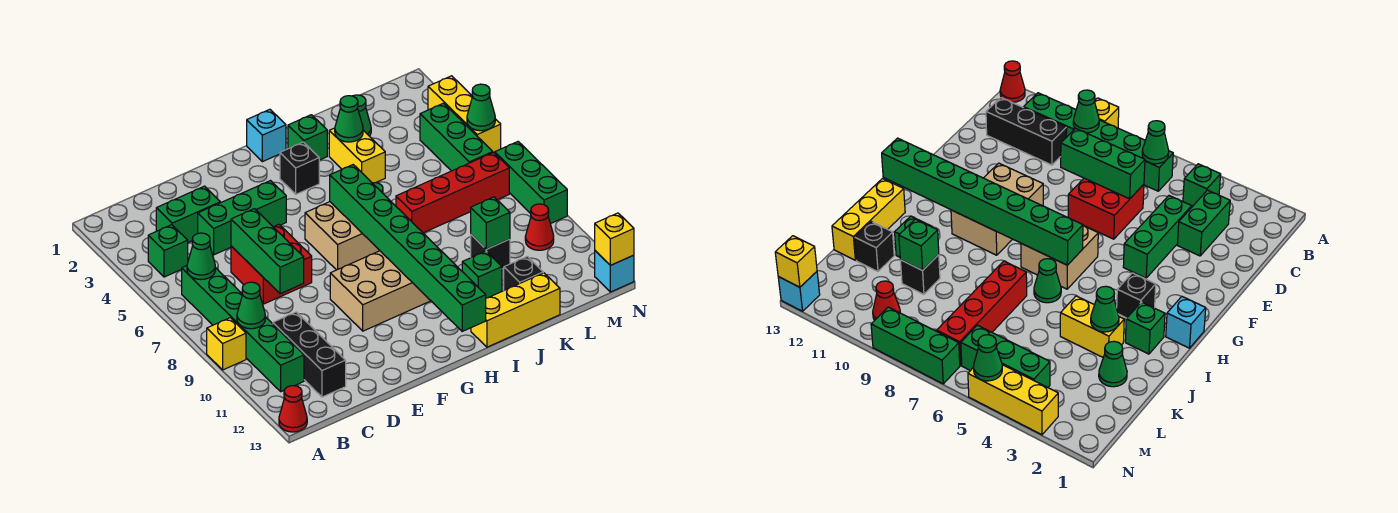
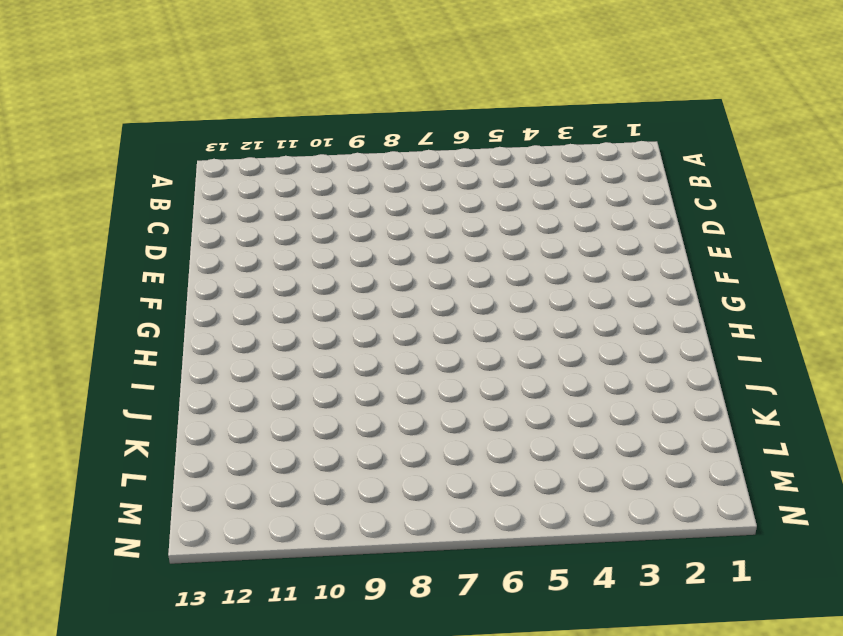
none -> yellow 1x1 brick [207,318,246,370]
none -> red 1x1 cone [279,386,307,432]
none -> green 1x1 brick [148,225,188,277]
none -> green 1x6 brick [182,266,304,392]

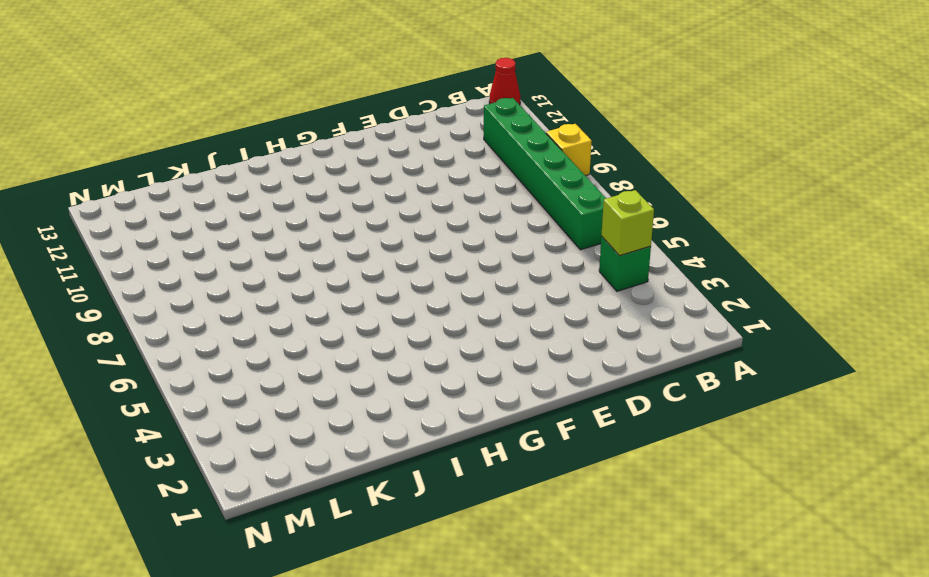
lime 1x1 brick [601,190,654,256] -> none
none -> green 1x2 brick [156,186,220,242]
none -> black 1x3 brick [273,312,346,397]
none -> green 1x3 brick [198,181,286,255]
none -> red 2x2 brick [231,225,312,304]

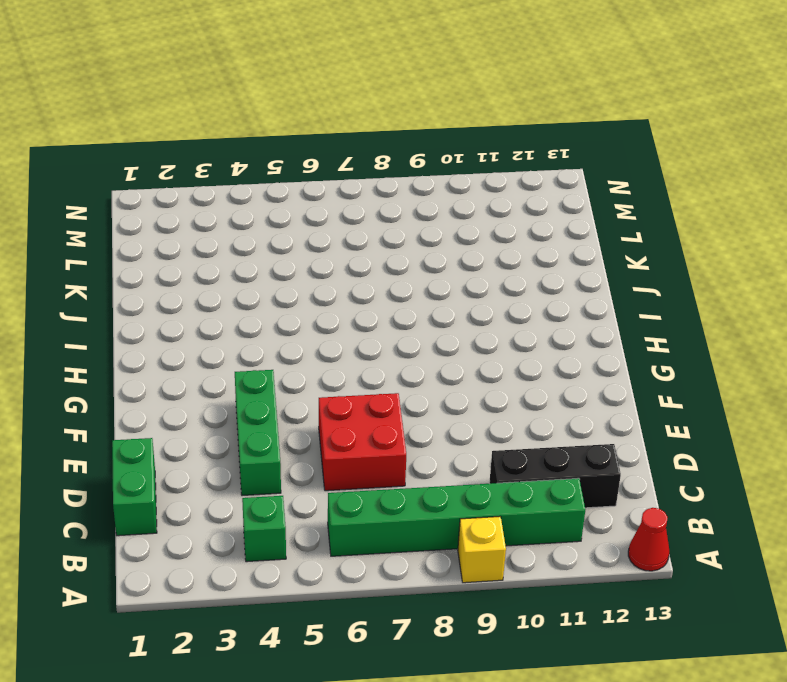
green 1x2 brick [112,438,157,536] -> green 1x2 brick moved to [156,186,220,242]
none -> tan 2x3 brick [330,251,431,331]
none -> tan 2x2 brick [305,202,380,270]
none -> cyan 1x1 brick [247,109,286,162]
none -> black 1x1 brick [280,142,319,194]

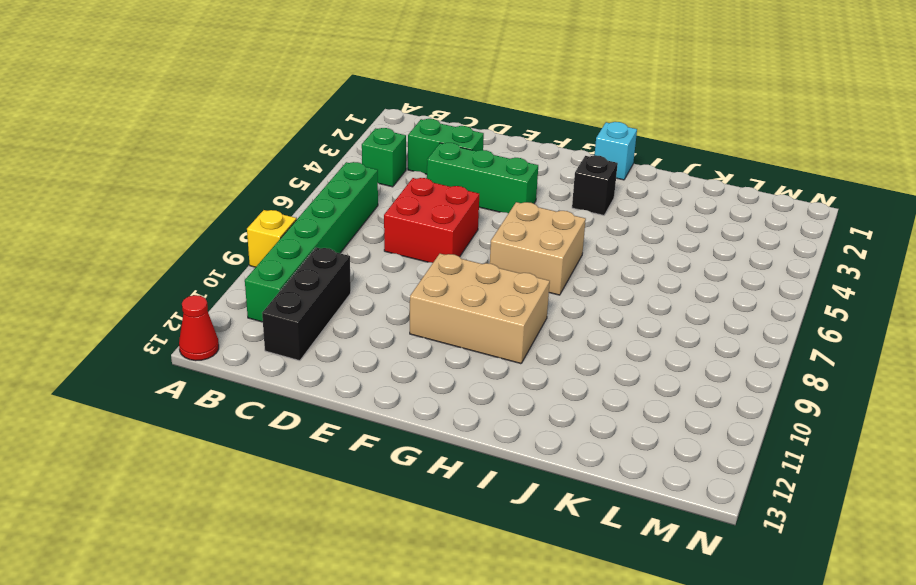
none -> green 1x1 brick [288,115,327,160]
none -> green 1x1 cone [1034,259,1061,303]
none -> yellow 1x3 brick [471,273,560,347]
none -> yellow 1x2 brick [329,128,385,183]

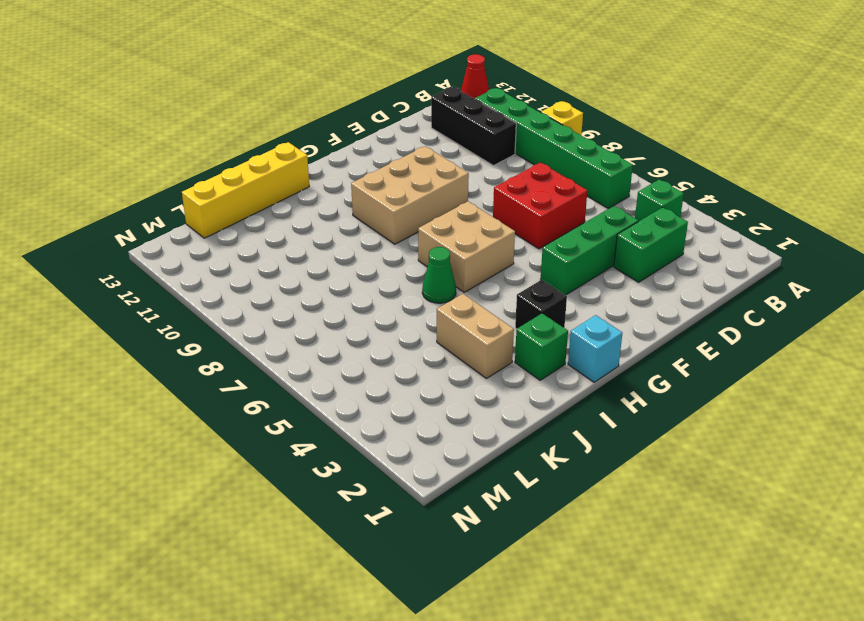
yellow 1x4 brick [182,142,309,238] -> yellow 1x3 brick [471,273,560,347]
tan 1x2 brick [437,294,514,379] -> yellow 1x2 brick [329,128,385,183]
none -> red 1x4 brick [396,152,509,233]
none -> green 1x1 brick [462,251,502,298]
none -> green 1x1 cone [354,95,371,136]
none -> black 1x1 brick [471,235,510,269]

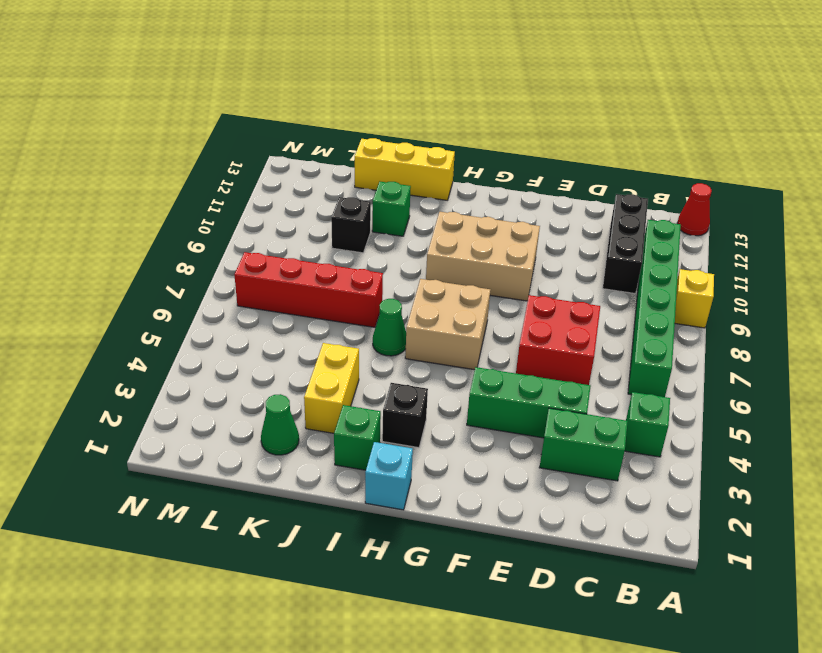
none -> black 1x1 brick [504,256,543,290]
none -> green 1x3 brick [420,103,493,171]
none -> red 1x1 cone [525,204,554,250]
none -> yellow 1x3 brick [428,76,501,153]

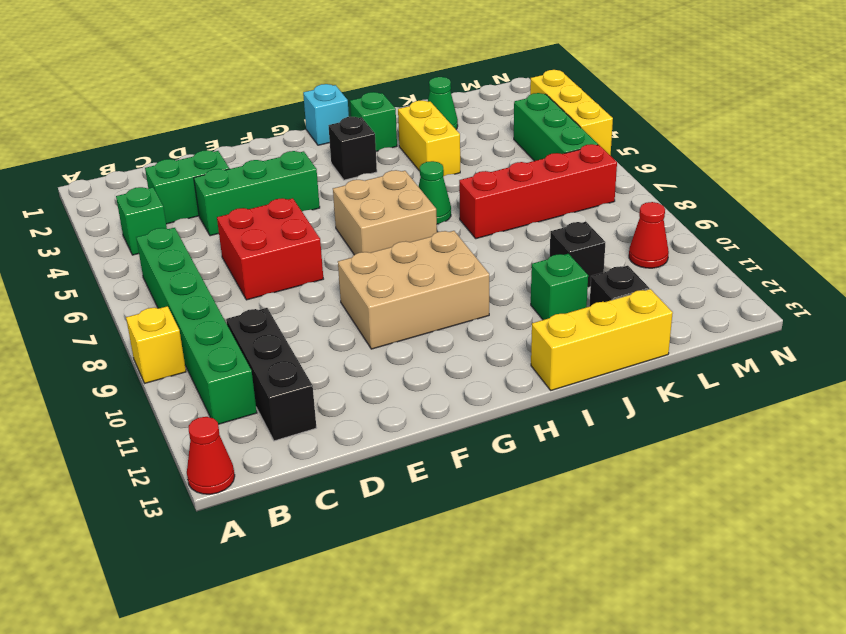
none -> green 1x3 brick [495,142,567,224]
none -> cyan 1x1 brick [595,251,634,292]
none -> green 1x1 cone [187,233,215,280]
none -> green 1x1 cone [237,282,265,329]

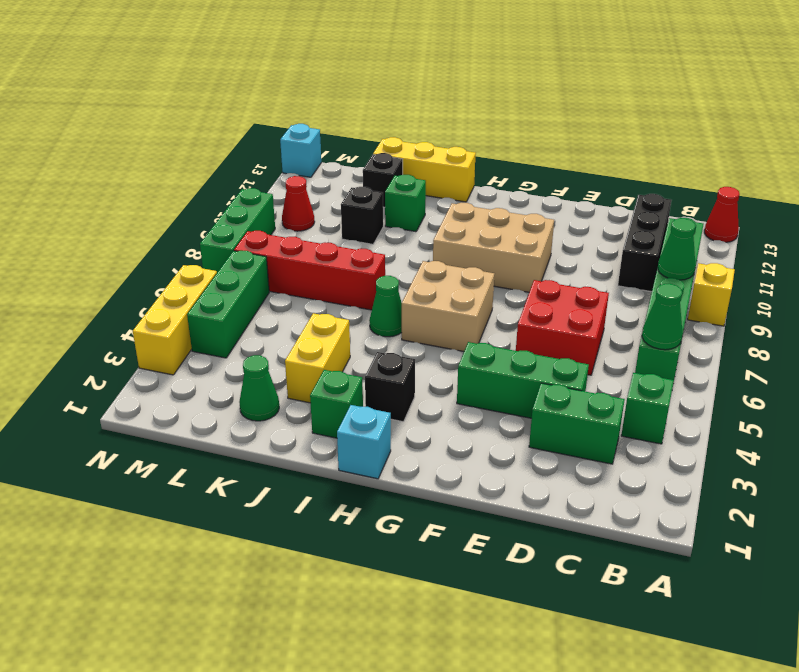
none -> green 1x3 brick [231,209,304,294]
none -> green 1x8 brick [330,165,486,331]
none -> green 1x1 cone [335,96,363,142]
none -> green 1x1 brick [471,197,510,249]

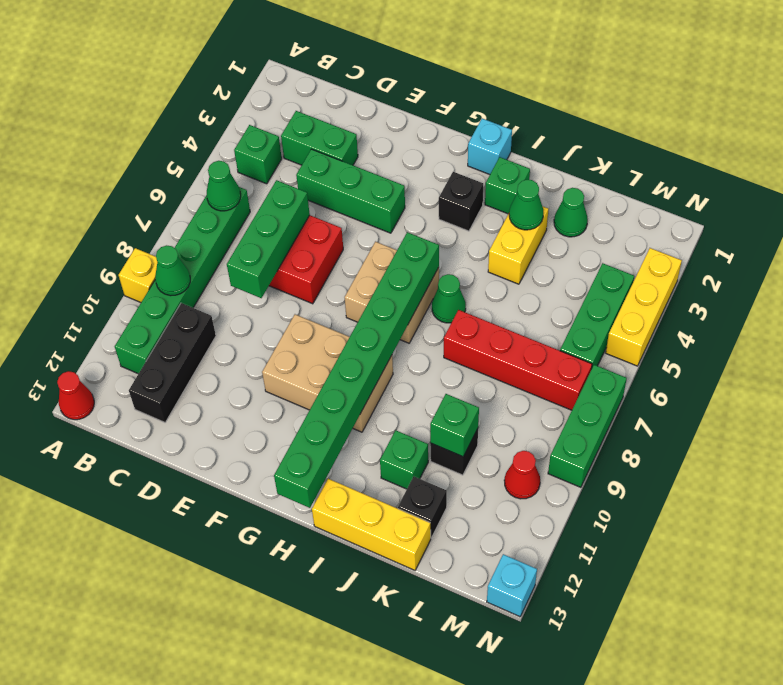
none -> green 1x1 cone [467,84,495,131]
none -> yellow 1x1 brick [595,213,634,265]

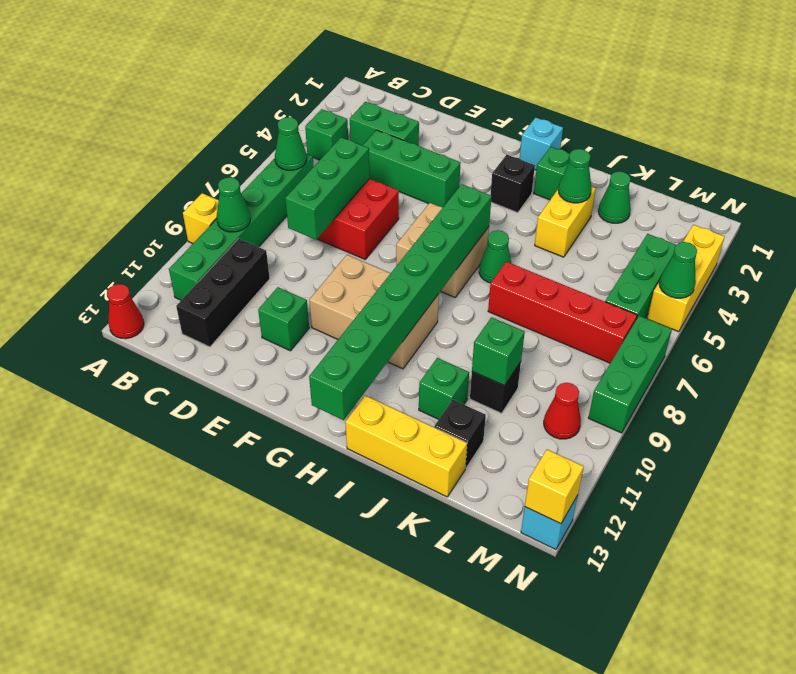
green 1x1 brick [258,287,309,351] -> none

